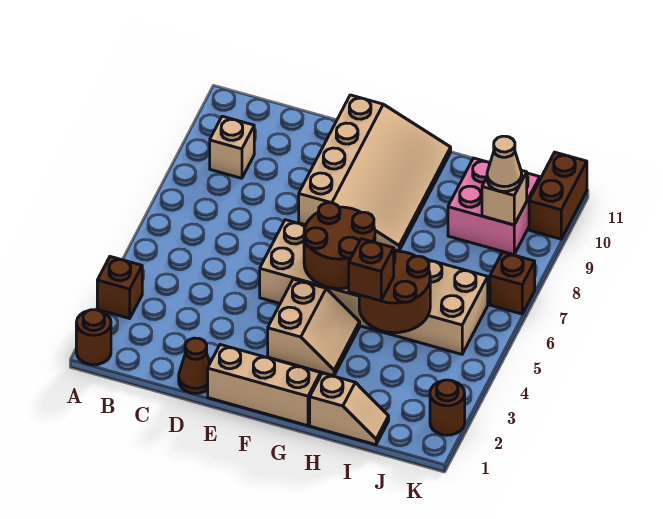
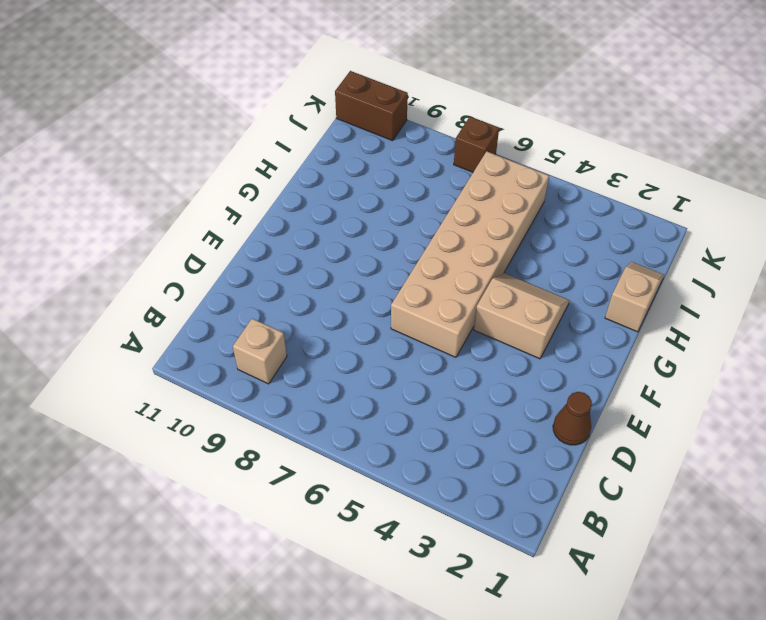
none -> brown 1x1 round brick [76,310,111,365]
none -> brown 1x1 brick [97,257,142,318]
none -> tan 1x3 brick [208,345,320,426]

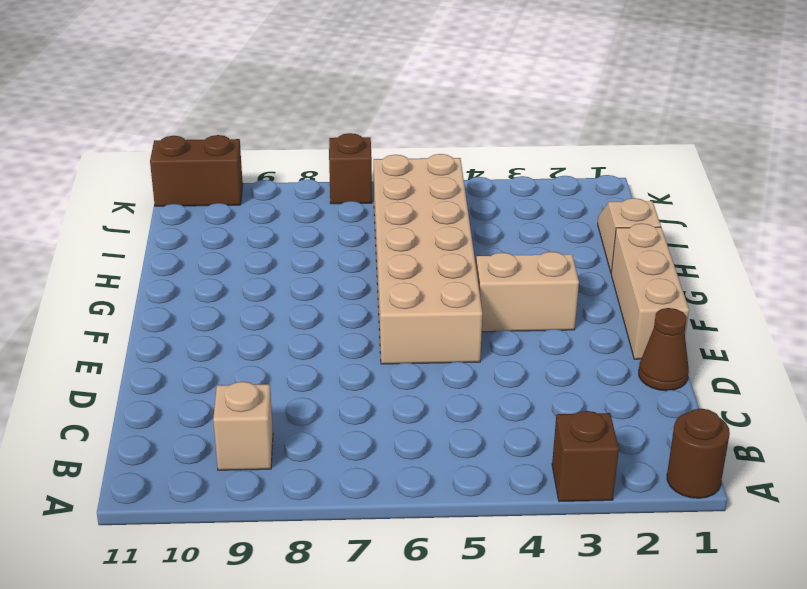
none -> tan 3x4 slope [299,95,451,251]
none -> pink 2x2 brick [448,158,540,255]
none -> brown 1x1 round brick [430,380,465,435]

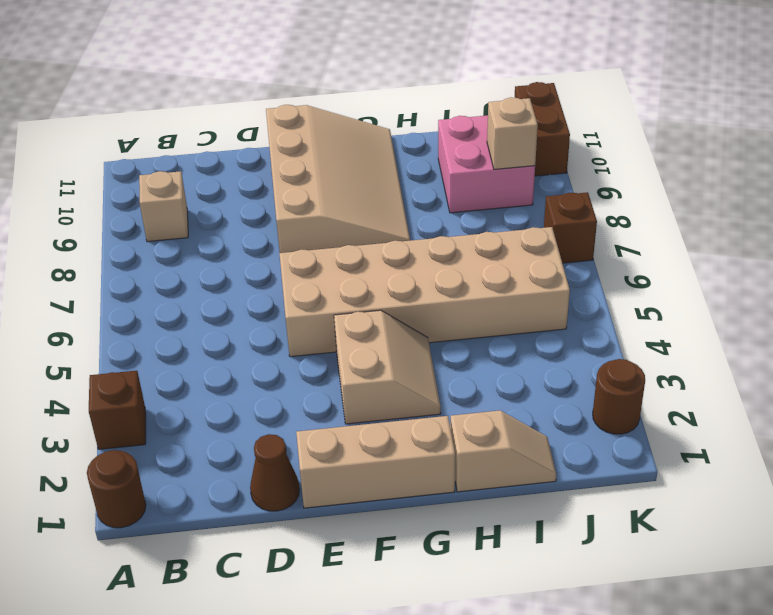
none -> brown 2x2 round brick [304,203,375,289]
none -> brown 2x2 round brick [359,251,430,333]
none -> brown 1x1 brick [349,239,394,301]

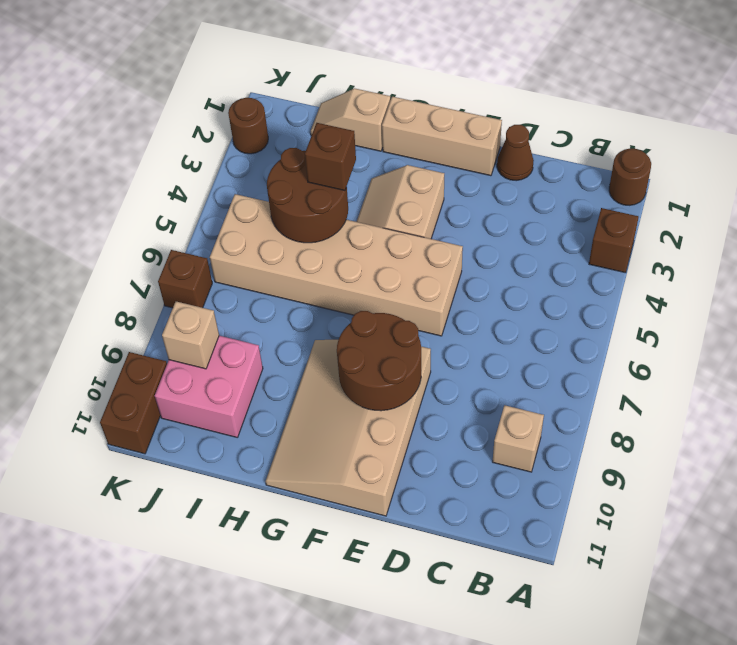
brown 2x2 round brick [337,311,421,411] -> brown 2x2 round brick moved to [304,203,375,289]
none -> tan 1x1 cone [487,136,522,192]

